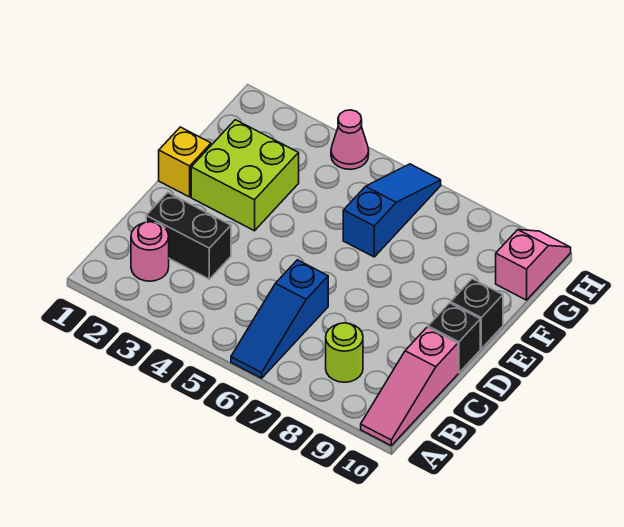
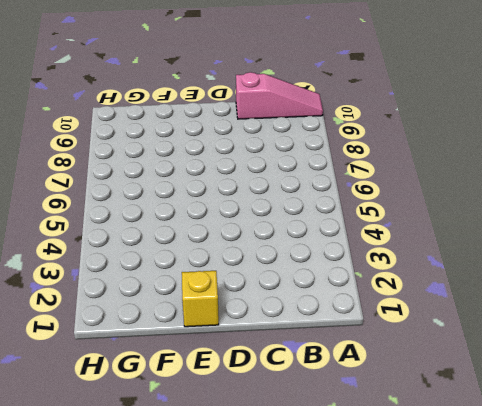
none -> blue 1x3 slope [231,260,328,378]
none -> pink 1x1 round brick [131,222,169,281]
none -> lime 1x1 round brick [326,323,363,382]

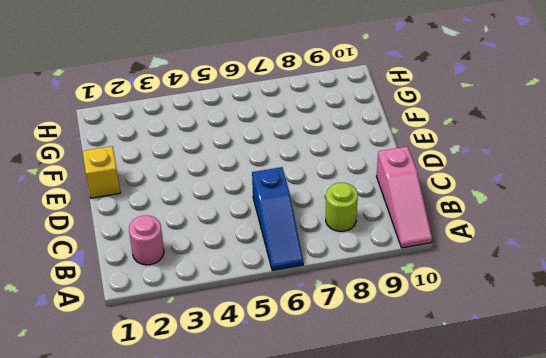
none -> black 1x2 brick [146,193,231,279]
none -> black 1x1 brick [428,303,480,373]
none -> lime 2x2 brick [191,120,299,231]

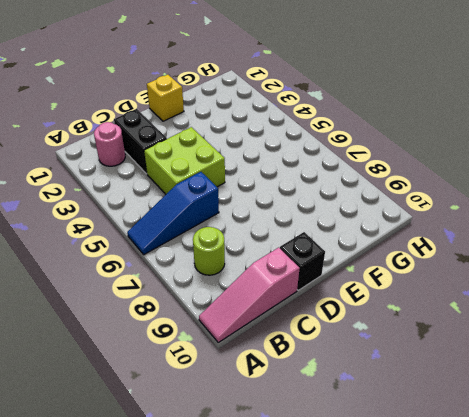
lime 2x2 brick [144,127,225,194] -> lime 2x2 brick moved to [191,120,299,231]
none -> black 1x1 brick [451,279,503,349]
none -> blue 1x3 slope [343,164,441,257]
none -> pink 1x2 slope [496,230,571,300]

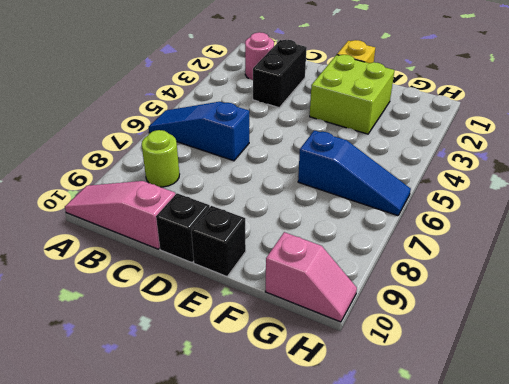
none -> pink 1x1 cone [331,110,369,169]

